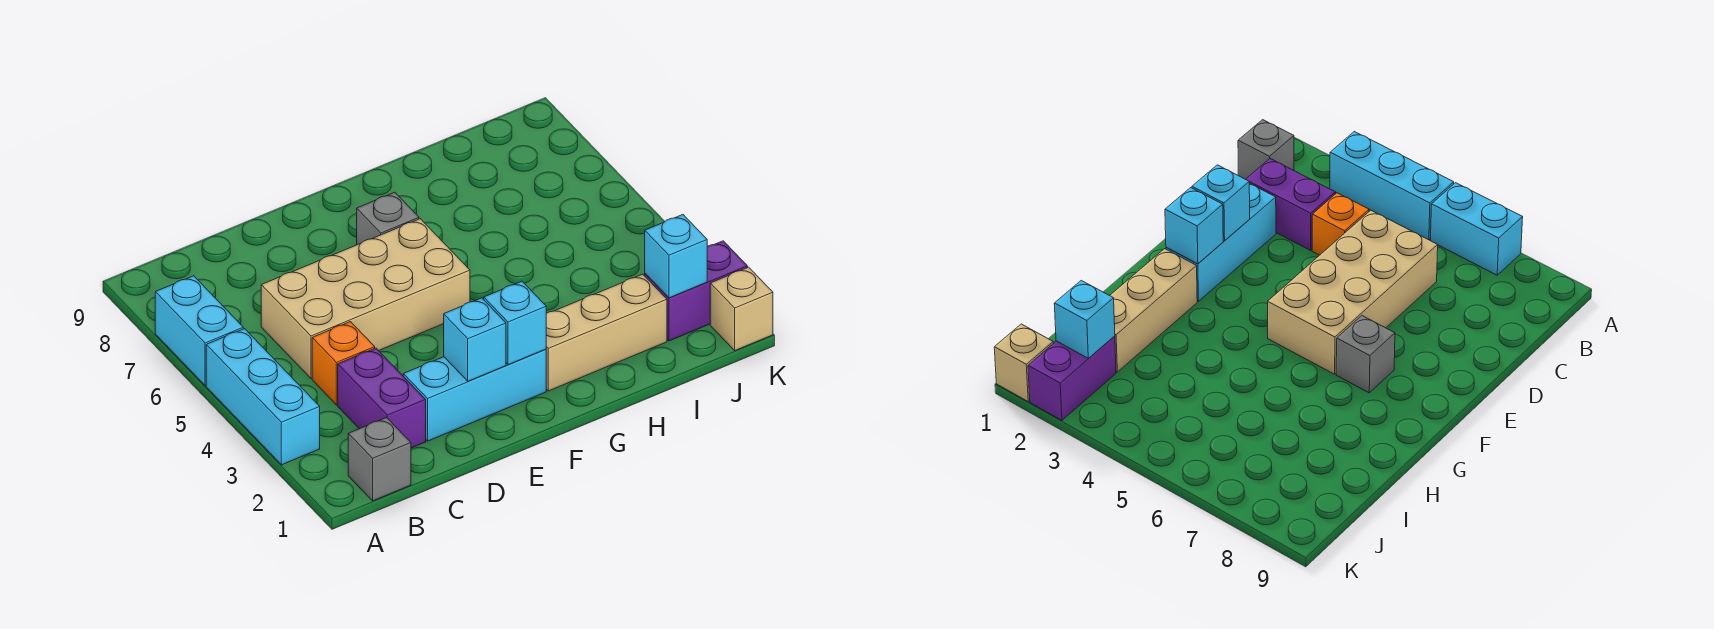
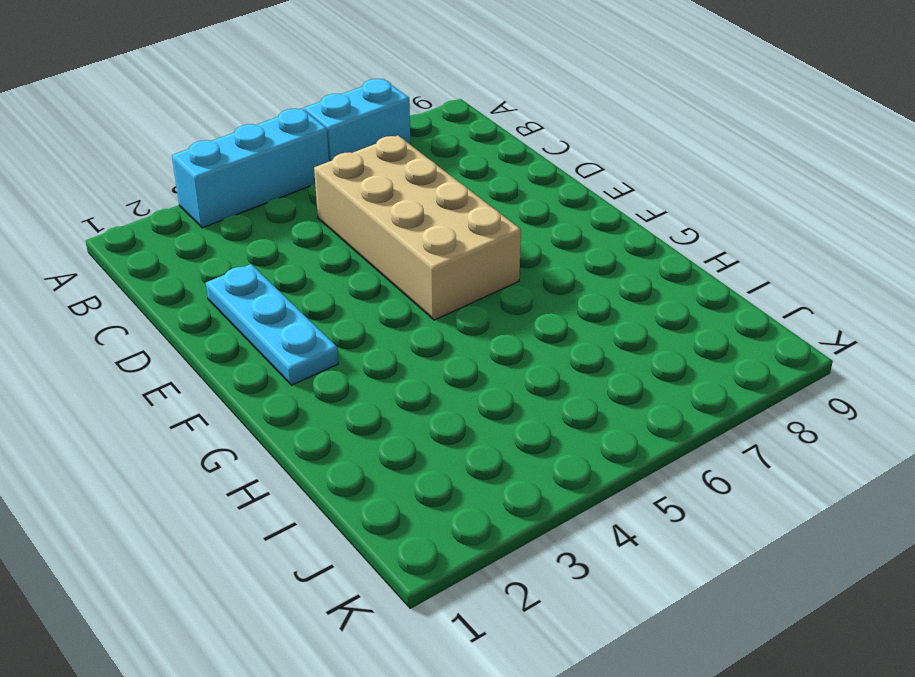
cyan 1x3 plate [206,264,338,385] -> cyan 1x3 brick [403,349,546,441]
none -> grey 1x1 brick [348,418,411,501]
none -> purple 1x2 brick [338,348,426,448]
none -> orange 1x1 brick [312,322,375,405]

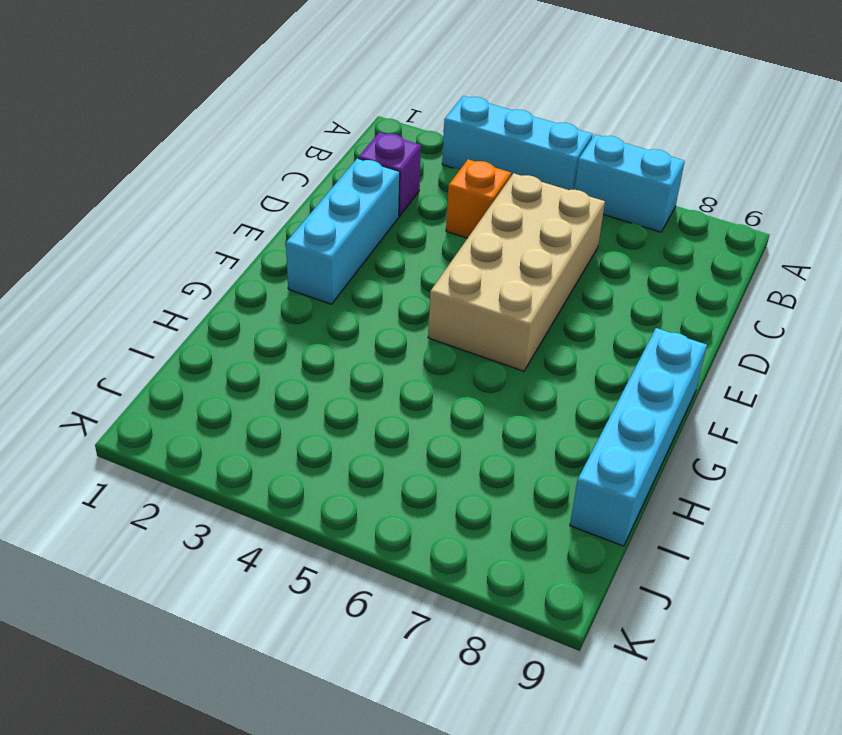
purple 1x1 brick [358,132,421,216] -> purple 1x2 brick [338,348,426,448]
cyan 1x4 brick [570,328,707,546] -> none
none -> grey 1x1 brick [348,418,411,501]
none -> grey 1x1 brick [357,192,419,245]
none -> tan 1x3 brick [546,274,667,391]

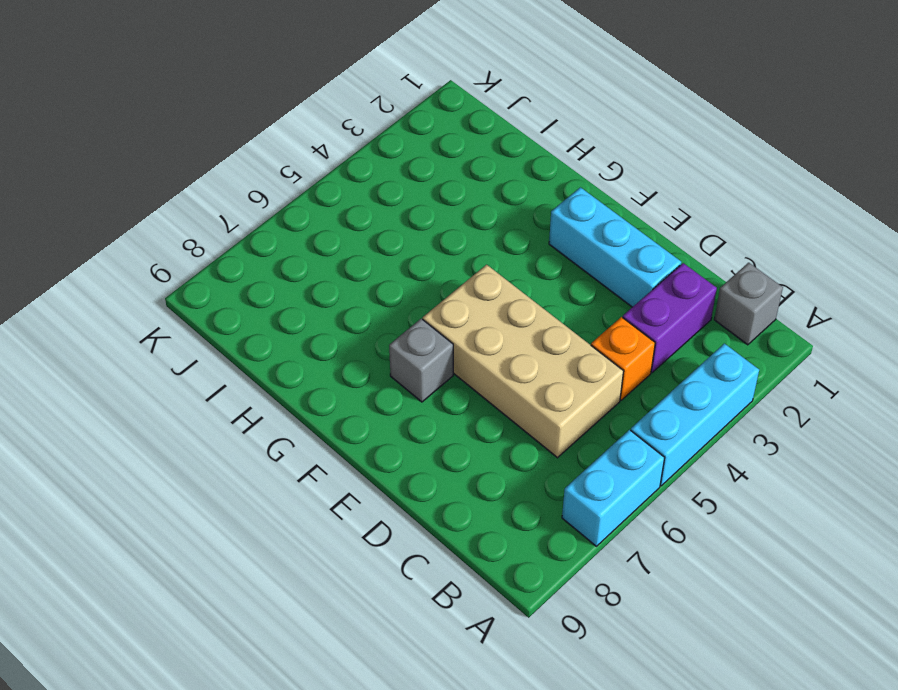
none -> tan 1x3 brick [546,274,667,391]
none -> purple 1x2 brick [645,241,748,341]
none -> tan 1x1 brick [710,267,773,350]

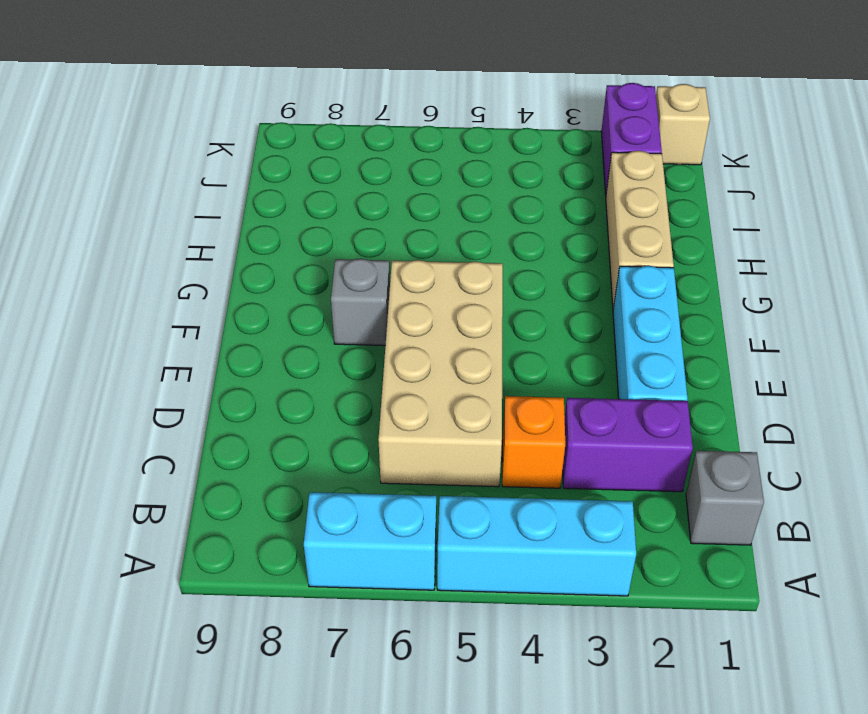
none -> cyan 1x1 brick [444,298,506,381]
none -> cyan 1x1 brick [484,281,546,365]
none -> cyan 1x1 brick [645,215,707,298]

